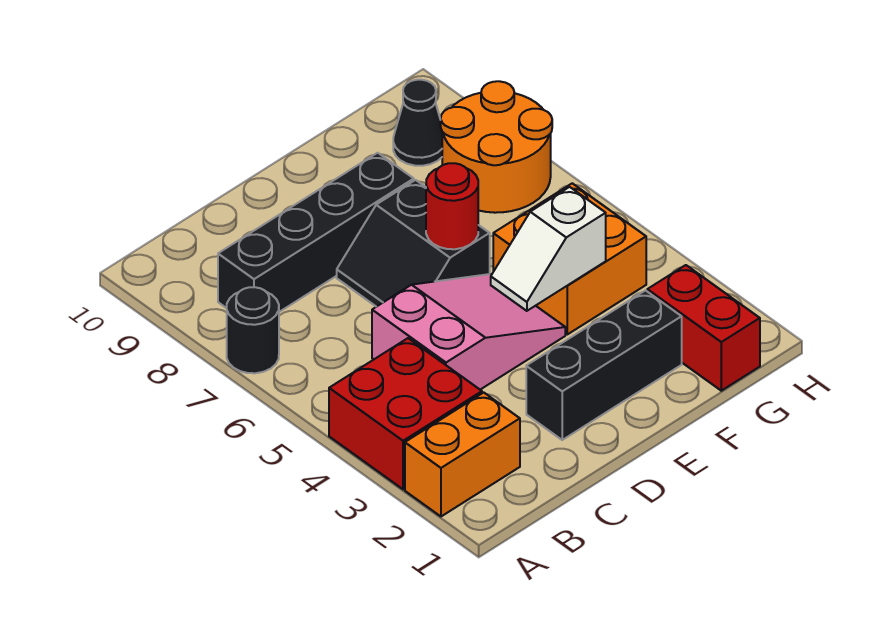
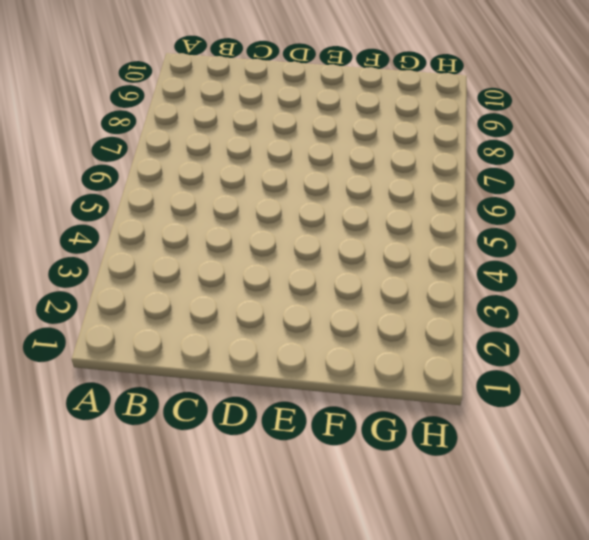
none -> orange 1x2 brick [405,393,520,516]
none -> red 2x2 brick [329,338,482,489]
none -> black 1x1 round brick [227,287,279,373]

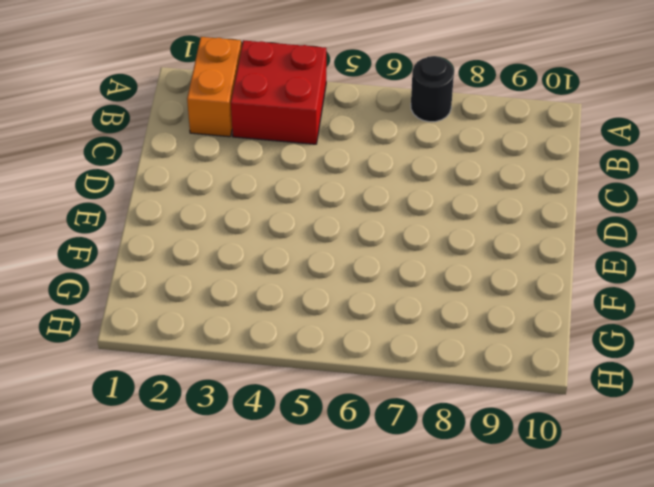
none -> black 1x4 brick [218,153,414,312]
none -> pink 2x3 slope [372,274,565,390]
none -> black 1x3 brick [526,291,682,440]

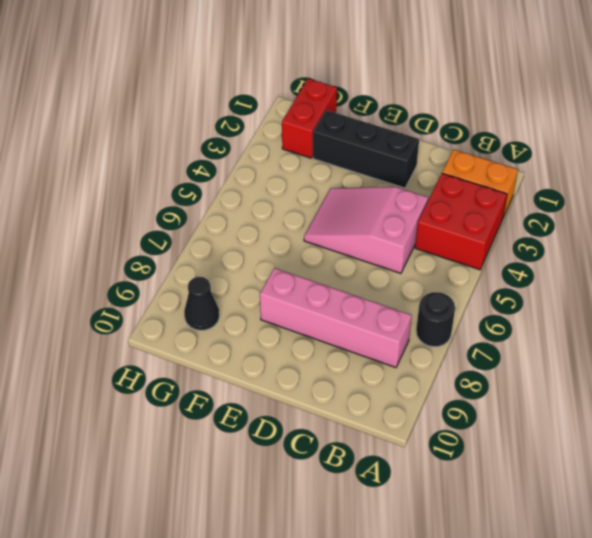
pink 1x4 brick [260,268,412,368] -> black 1x4 brick [218,153,414,312]
none -> black 2x2 slope [337,180,490,307]
none -> orange 2x2 brick [493,183,646,334]
none -> orange 2x2 round brick [441,81,552,213]

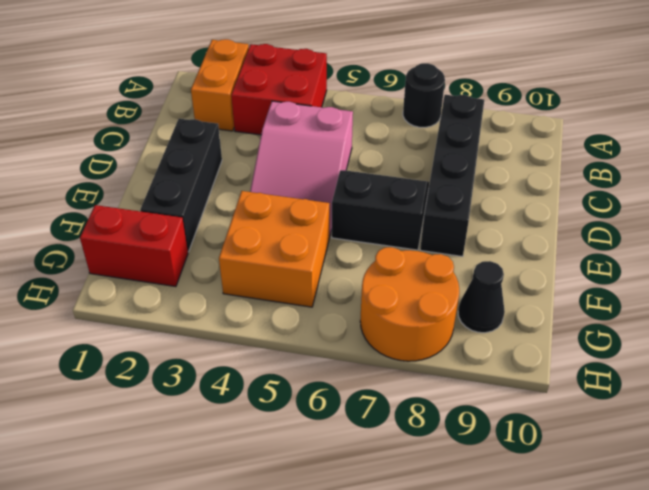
none -> white 1x2 slope [491,187,606,311]
none -> red 1x1 round brick [426,163,478,249]

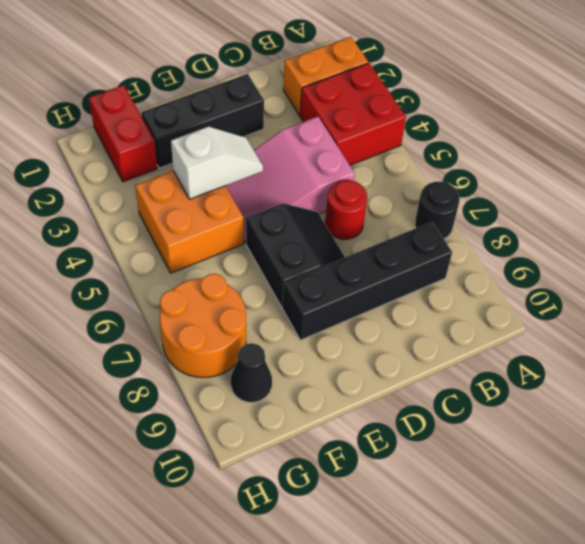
red 1x1 round brick [325,180,367,239] -> red 1x1 round brick moved to [426,163,478,249]

